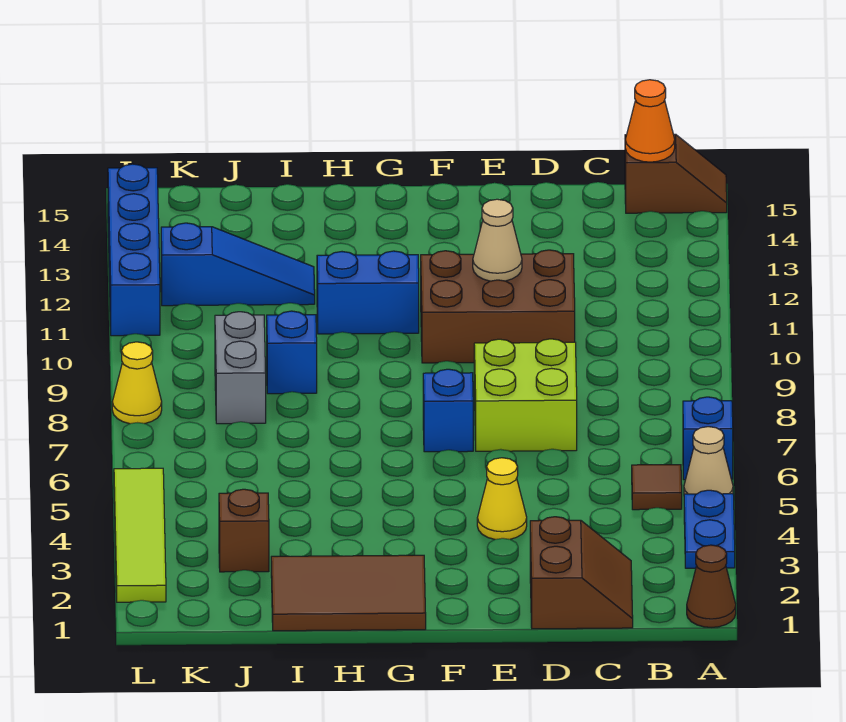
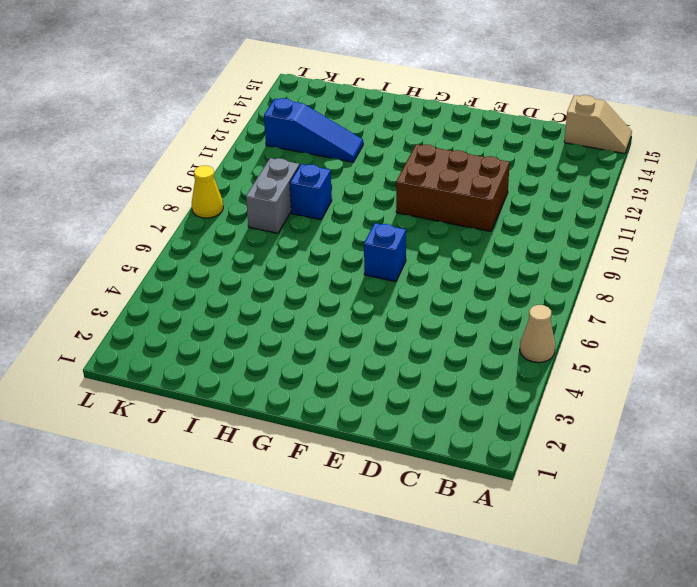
tan 1x2 slope [564,95,632,154] -> brown 1x2 slope [625,134,727,213]
none -> brown 1x1 cone [687,545,736,627]
none -> blue 1x2 plate [684,490,735,568]
none -> blue 1x1 brick [683,397,733,480]

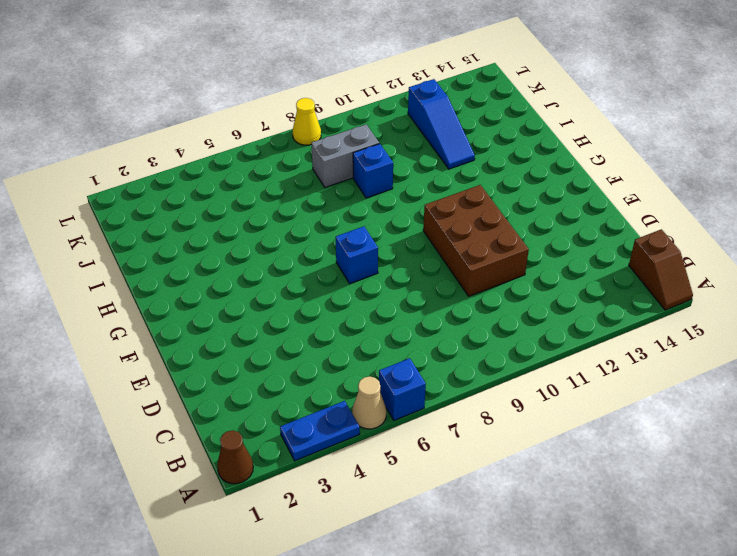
none -> brown 1x1 tile [632,465,682,510]
none -> brown 2x2 slope [530,517,633,629]
none -> lime 2x2 brick [474,339,577,451]

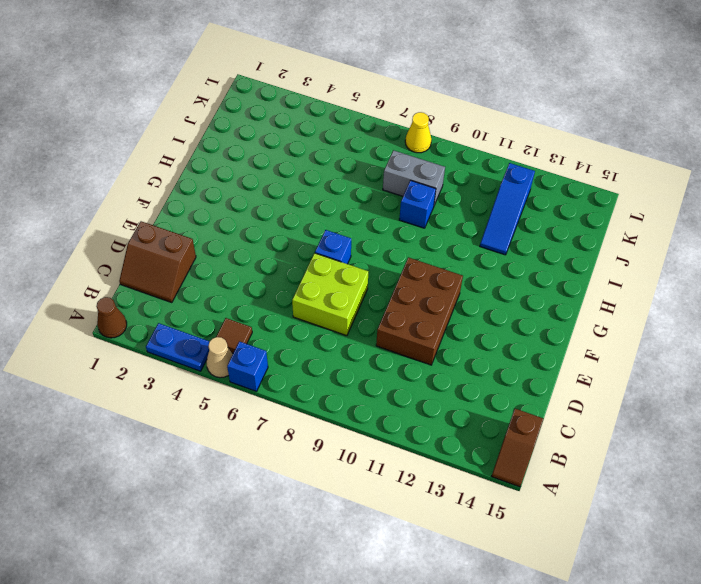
none -> yellow 1x1 cone [477,458,527,540]
none -> brown 2x3 tile [271,555,426,631]
none -> blue 1x2 brick [317,251,419,334]

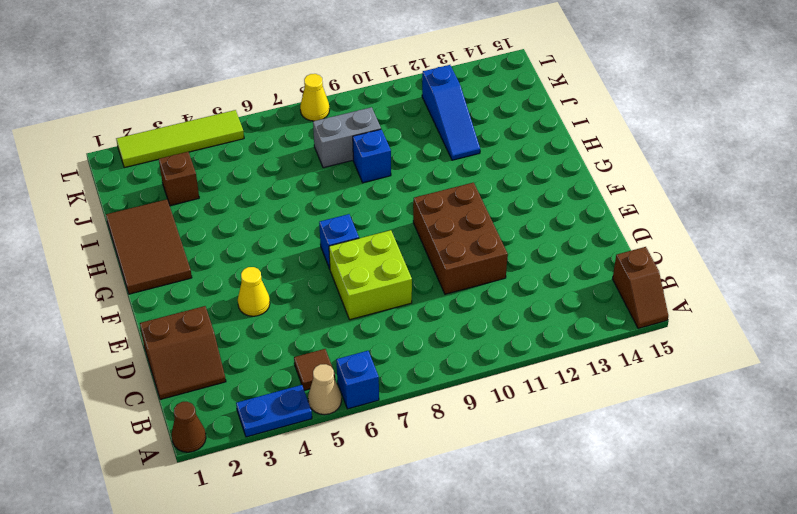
none -> blue 1x2 brick [317,251,419,334]
none -> blue 1x4 brick [108,164,160,336]
none -> orange 1x1 cone [625,80,675,162]

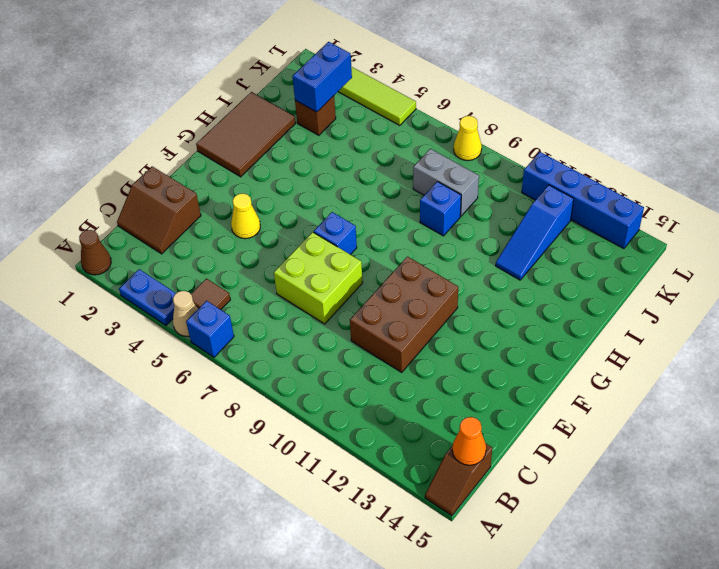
blue 1x2 brick [292,42,352,112] -> blue 1x2 brick moved to [317,251,419,334]
none -> tan 1x1 cone [473,199,522,281]

